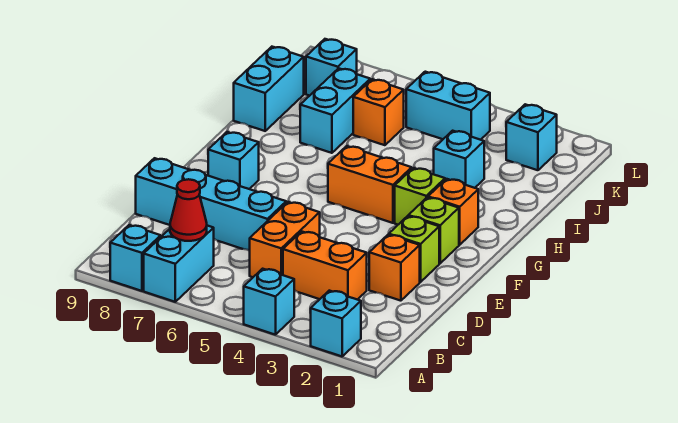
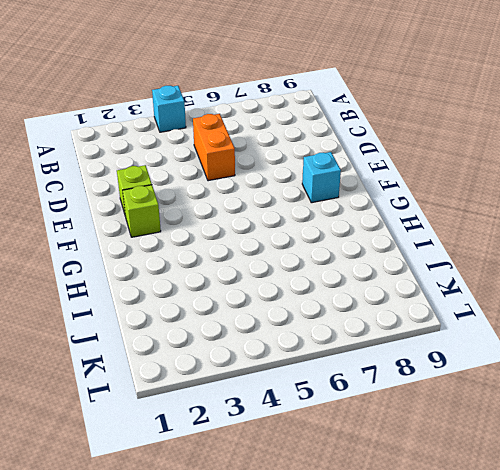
none -> cyan 1x1 brick [311,291,361,356]
none -> cyan 1x2 brick [144,226,214,302]
none -> cyan 1x1 brick [110,225,161,291]

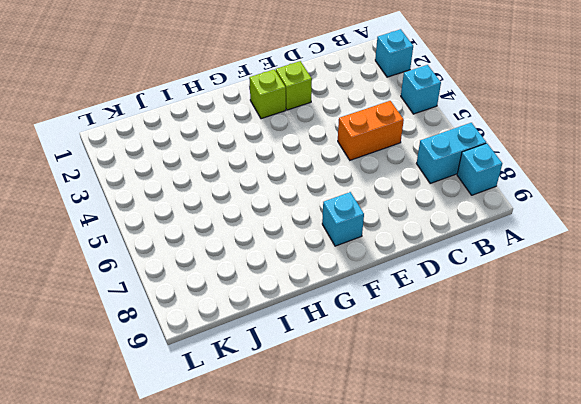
none -> orange 1x2 brick [283,231,367,300]
none -> orange 1x1 brick [369,235,420,301]
none -> cyan 1x4 brick [136,158,286,251]

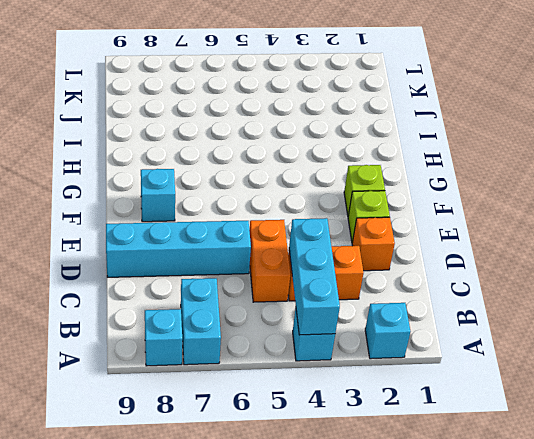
cyan 1x3 brick [289,218,340,335] -> none
none -> orange 1x1 brick [428,179,478,245]
none -> lime 1x1 brick [395,168,445,225]
none -> orange 1x2 brick [328,146,412,223]

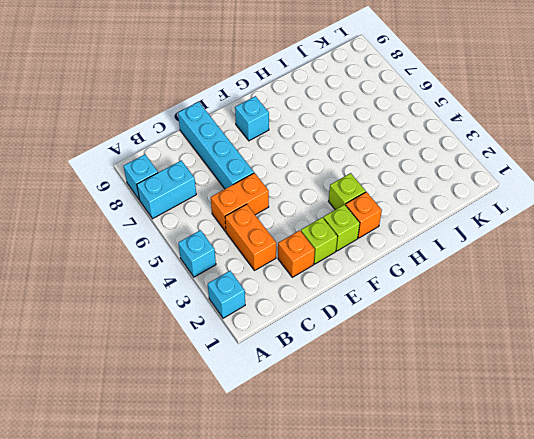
none -> orange 1x2 brick [328,146,412,223]
none -> cyan 1x1 brick [434,131,484,188]
none -> cyan 1x2 brick [300,68,370,153]

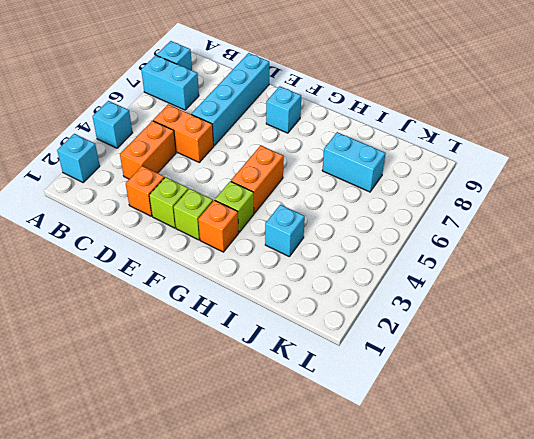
none -> cyan 1x2 brick [234,47,304,131]
none -> orange 1x1 brick [353,79,404,145]
none -> cyan 1x1 brick [506,104,557,170]

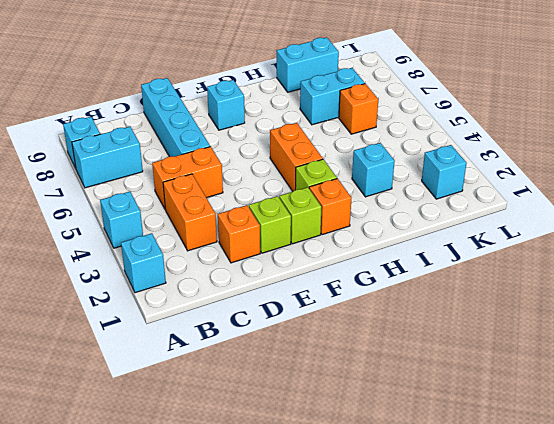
none -> cyan 1x2 brick [406,72,490,140]
none -> cyan 1x1 brick [306,39,357,96]
none -> red 1x1 cone [170,179,207,241]

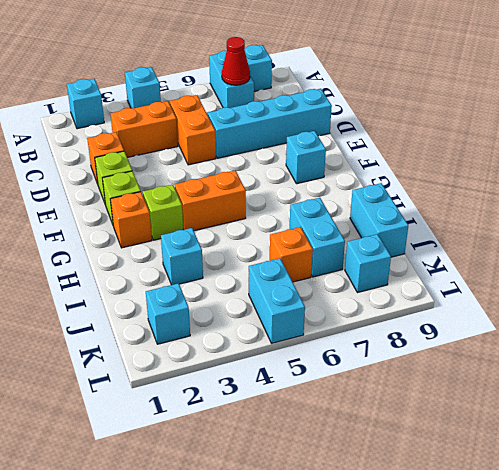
cyan 1x2 brick [249,258,305,343] -> cyan 1x2 brick turned to [406,72,490,140]

